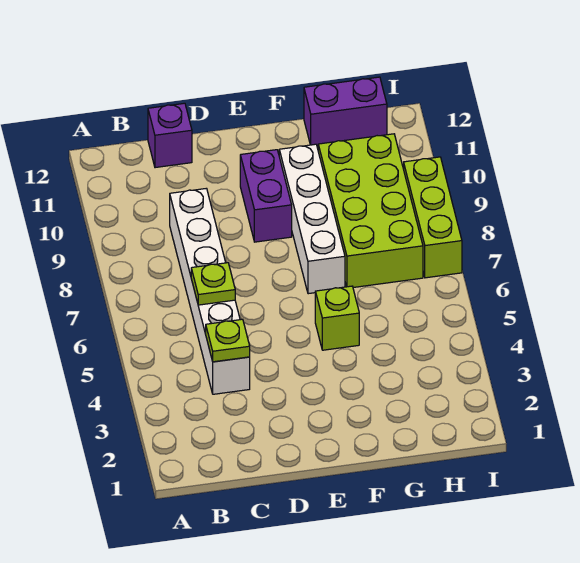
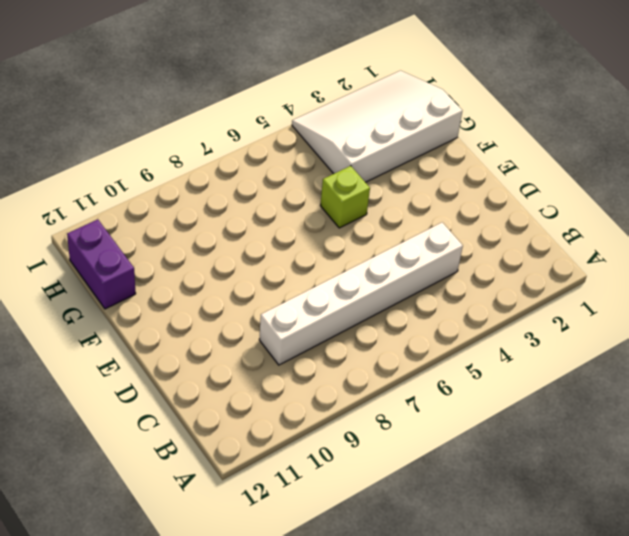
white 3x4 slope [292,71,462,182] -> none
none -> purple 1x1 brick [148,103,192,168]
none -> purple 1x2 brick [240,150,292,242]

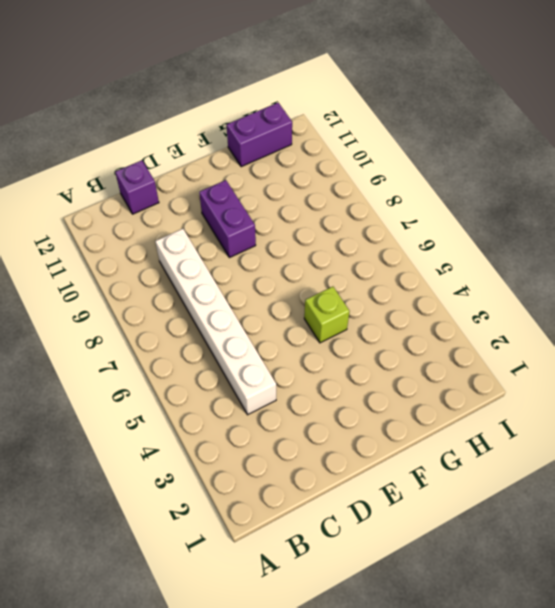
none -> white 1x4 brick [279,144,345,294]
none -> lime 2x4 brick [318,134,423,288]

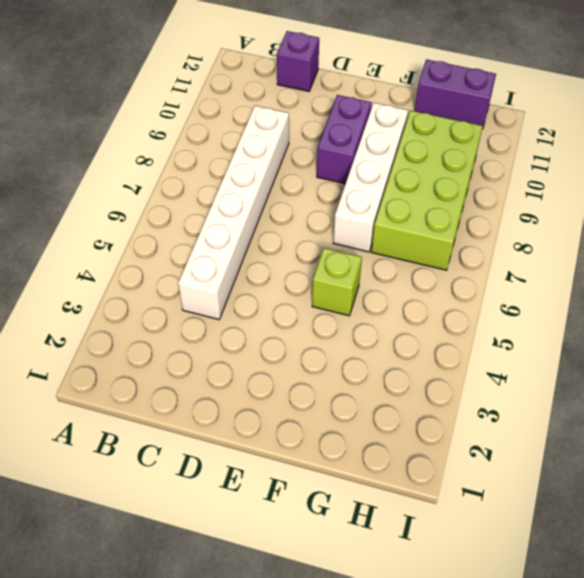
none -> lime 1x3 brick [404,157,462,278]
none -> lime 1x1 plate [206,319,250,362]

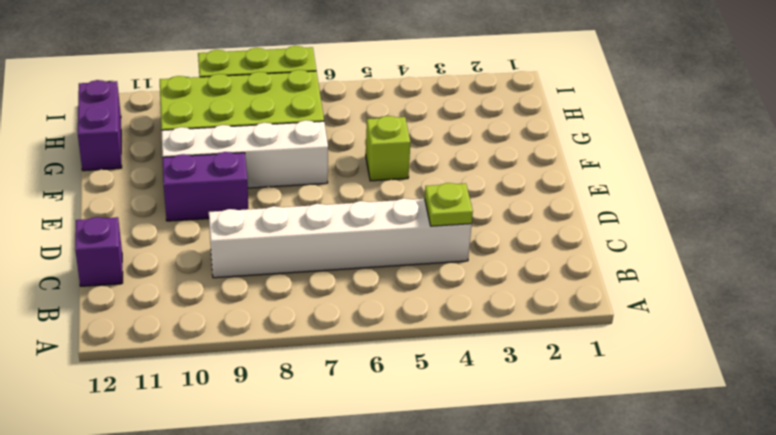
none -> lime 1x1 plate [191,263,235,305]

